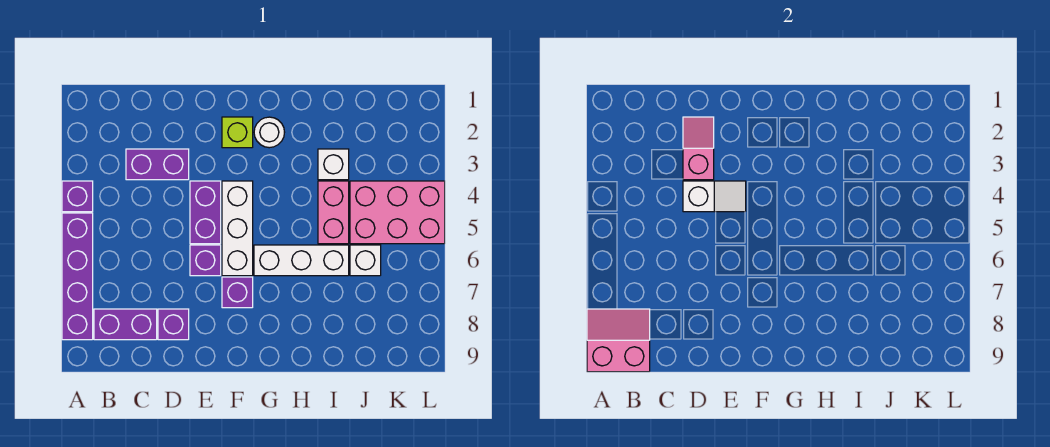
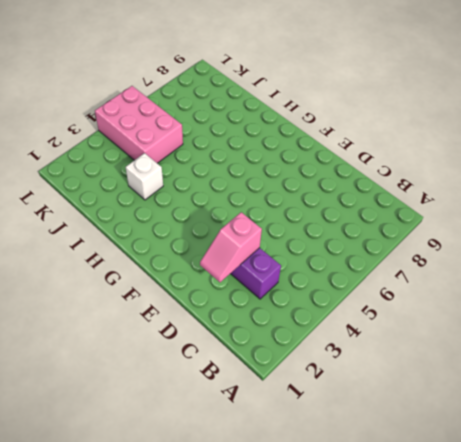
none -> purple 1x1 brick [62,181,93,212]
none -> purple 1x4 brick [62,213,93,340]
none -> purple 1x2 brick [94,309,157,340]

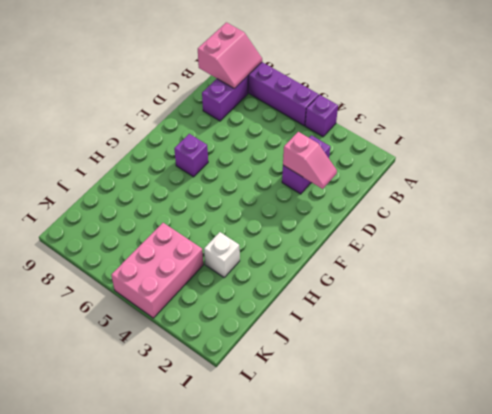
none -> purple 1x1 brick [158,309,189,340]
none -> purple 1x2 brick [190,181,221,244]
none -> purple 1x1 brick [190,245,221,276]

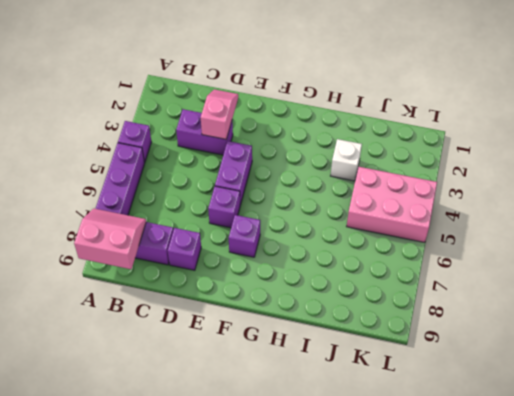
none -> lime 1x1 brick [222,117,253,148]
none -> white 1x3 brick [222,181,253,276]
none -> white 1x1 round brick [254,117,285,148]

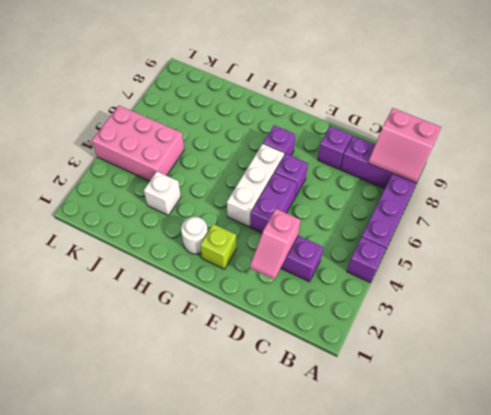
none -> white 1x3 brick [254,245,349,276]
none -> pink 1x2 brick [318,181,349,244]
none -> white 1x1 brick [350,245,381,276]

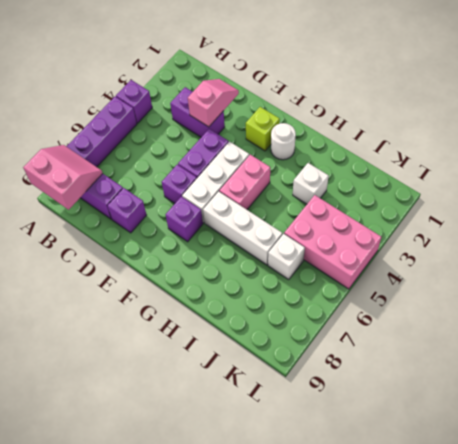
pink 1x2 brick [219,155,270,209] -> pink 1x2 brick moved to [318,181,349,244]
none -> white 1x2 slope [683,181,746,212]

